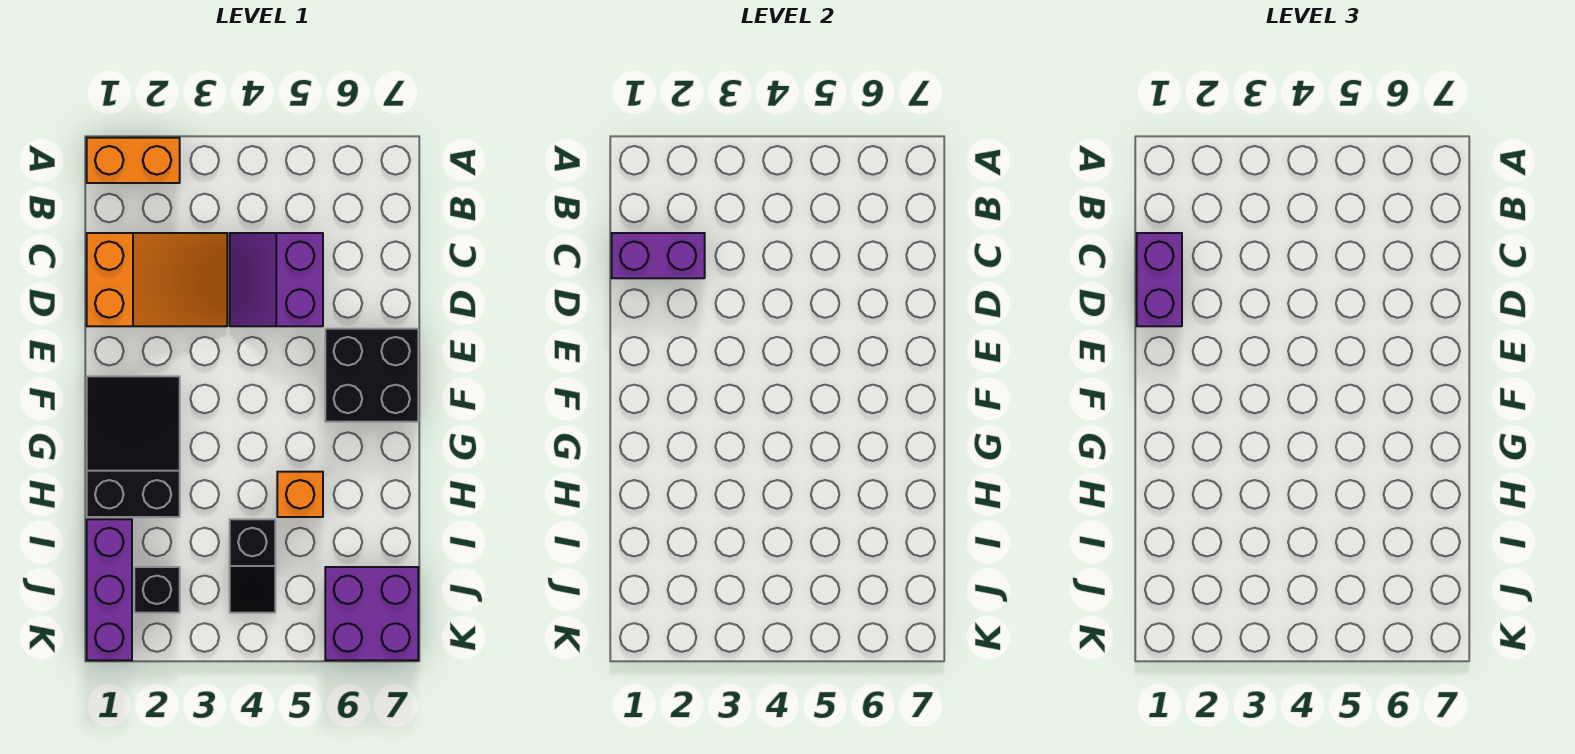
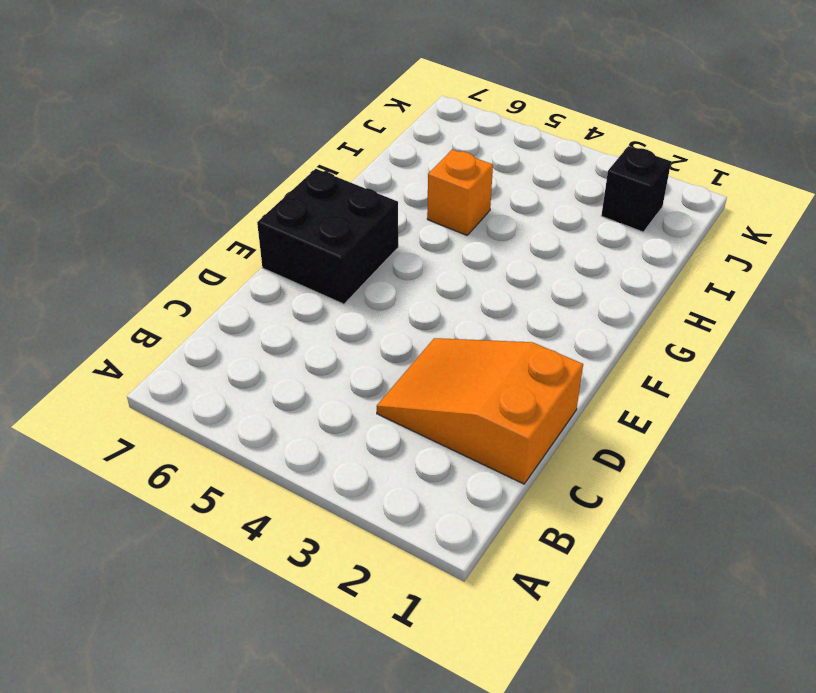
none -> orange 1x2 brick [87,138,180,183]
none -> purple 2x2 slope [230,233,323,326]
none -> black 2x3 slope [87,376,180,517]

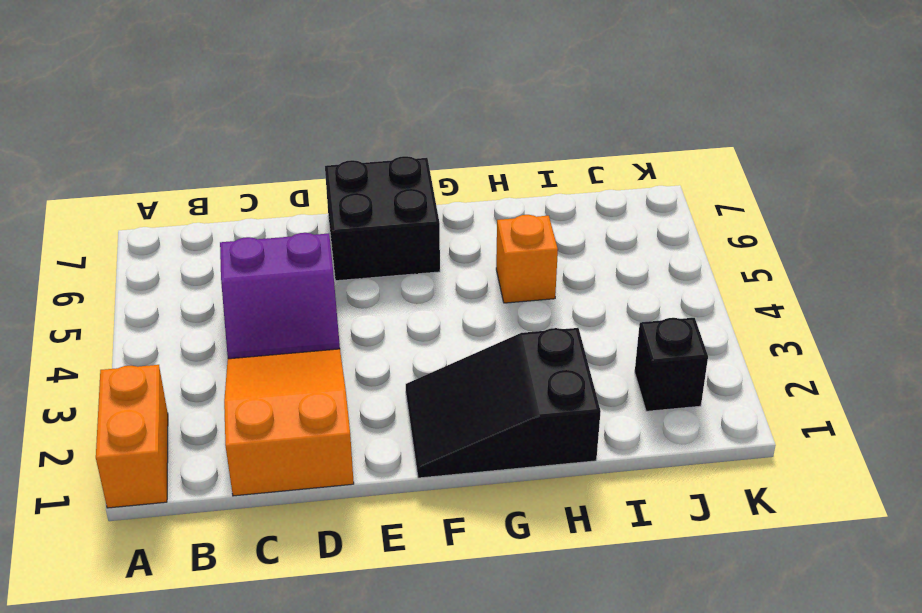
none -> purple 1x3 brick [87,519,132,660]
none -> black 1x2 slope [230,519,275,613]
none -> purple 2x2 brick [325,567,418,660]

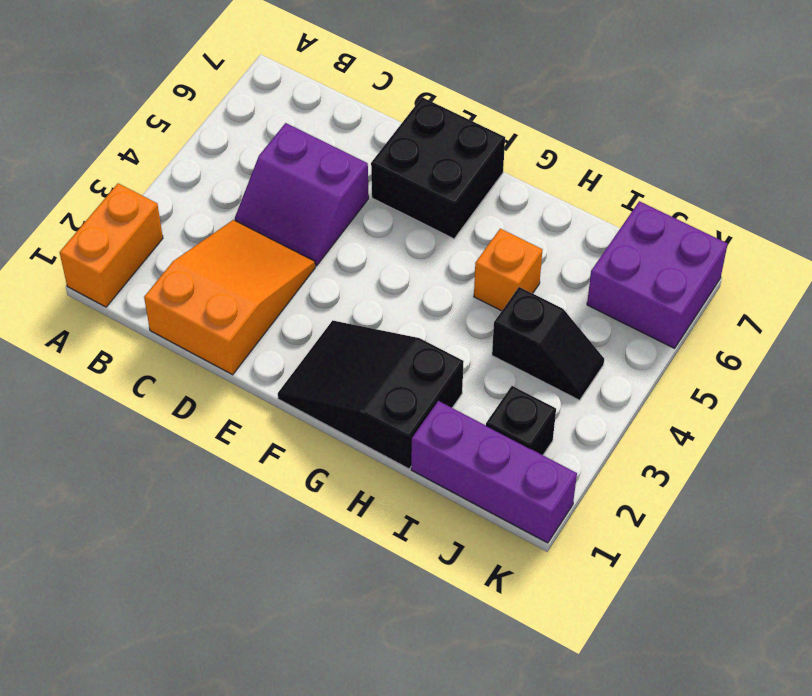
none -> purple 1x2 brick [612,233,705,278]
none -> purple 1x2 brick [1137,233,1182,326]

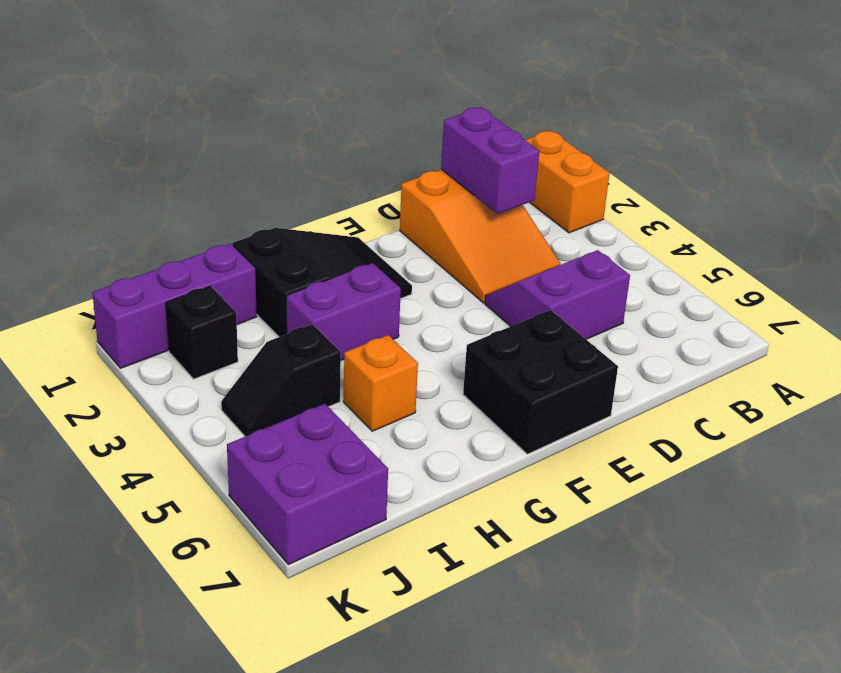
purple 1x2 brick [286,263,401,360] -> purple 1x2 brick moved to [1137,233,1182,326]

